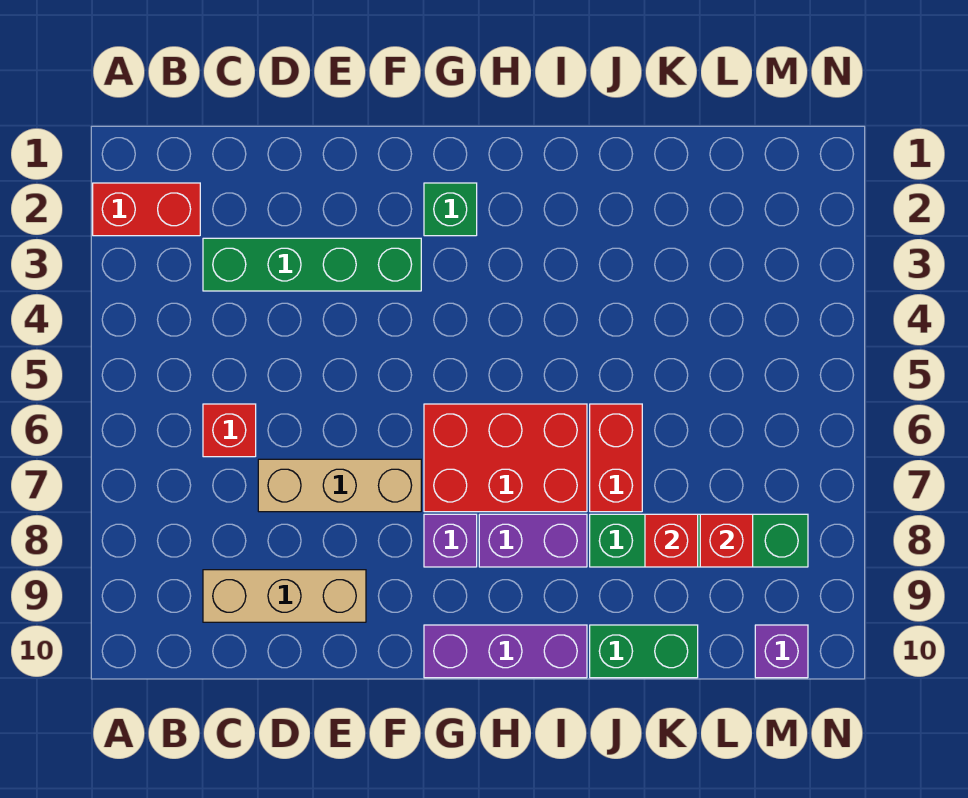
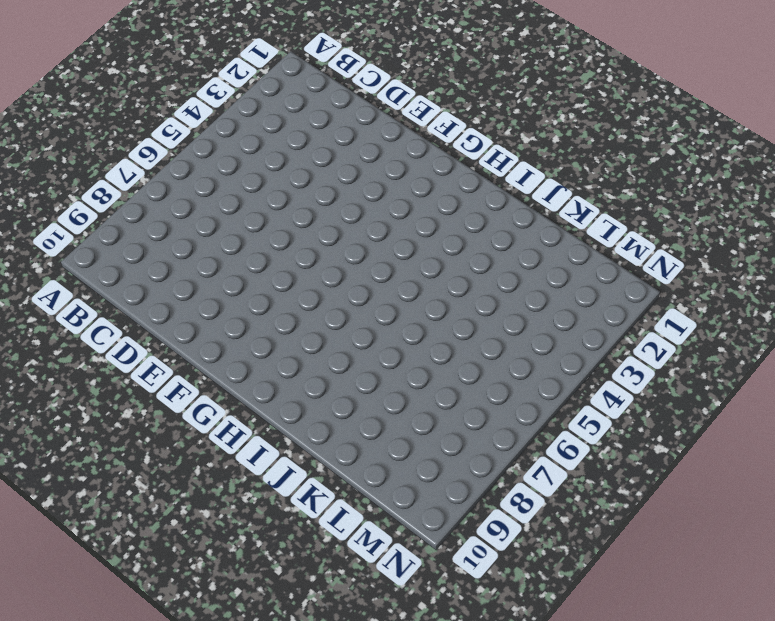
none -> red 1x2 brick [93,183,200,236]
none -> green 1x4 brick [203,238,421,291]
none -> red 1x1 brick [203,404,256,457]

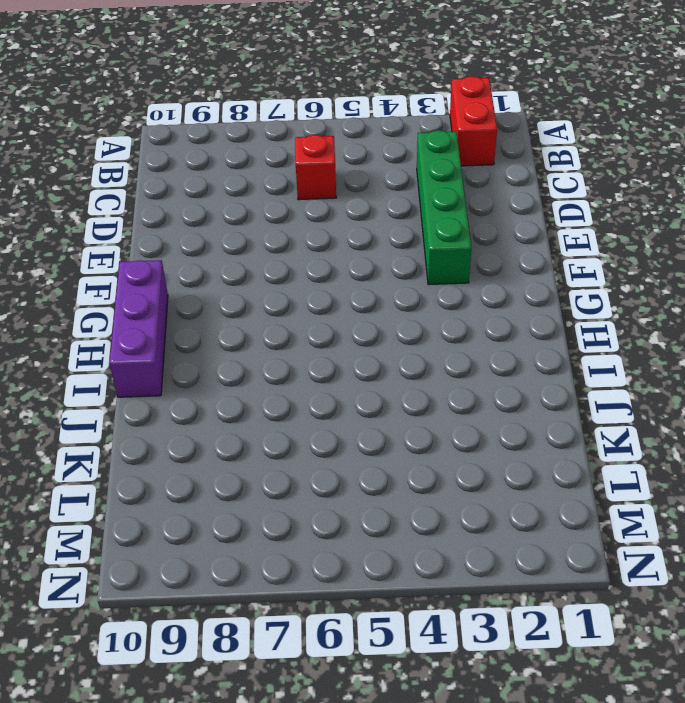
none -> tan 1x3 brick [203,570,366,622]
none -> tan 1x3 brick [258,459,421,512]
none -> green 1x1 brick [424,183,477,236]

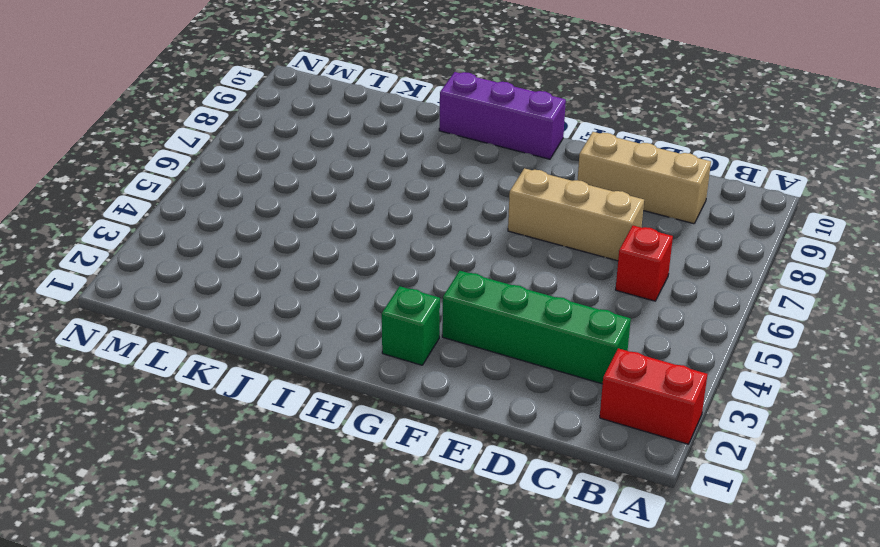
none -> red 2x3 brick [424,404,587,512]
none -> purple 1x1 brick [424,514,477,567]
none -> purple 1x2 brick [479,514,587,567]

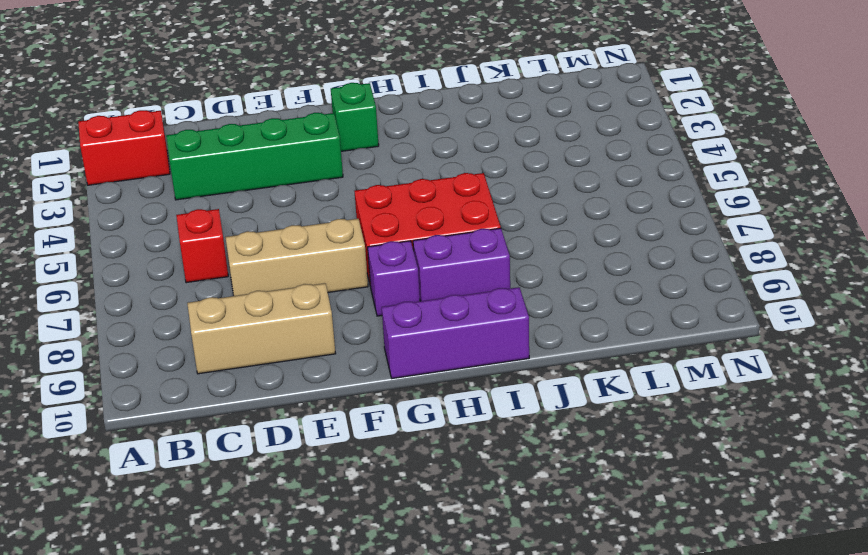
none -> red 1x2 brick [590,404,642,512]
none -> green 1x4 brick [590,514,808,567]
none -> green 1x2 brick [590,625,698,678]

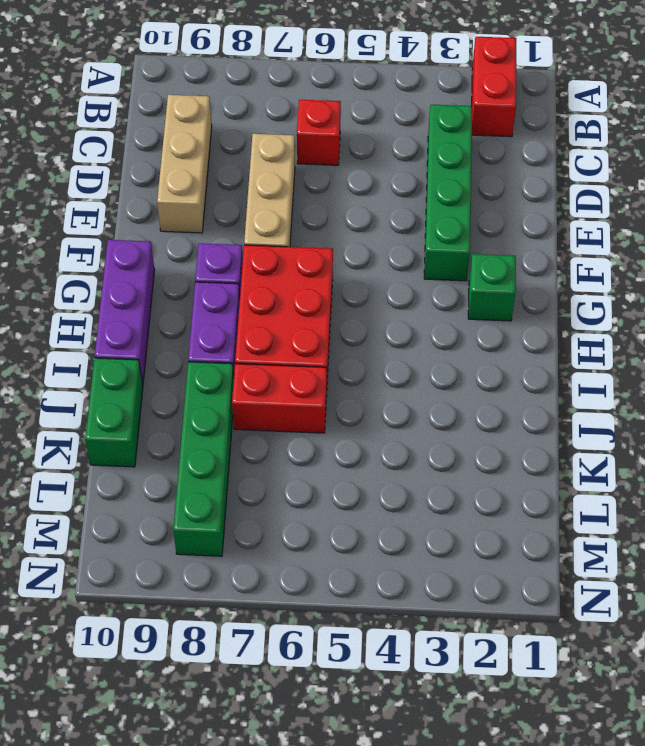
none -> purple 1x1 brick [755,625,808,678]
none -> red 1x1 brick [645,514,698,567]
none -> red 1x1 brick [700,514,753,567]

